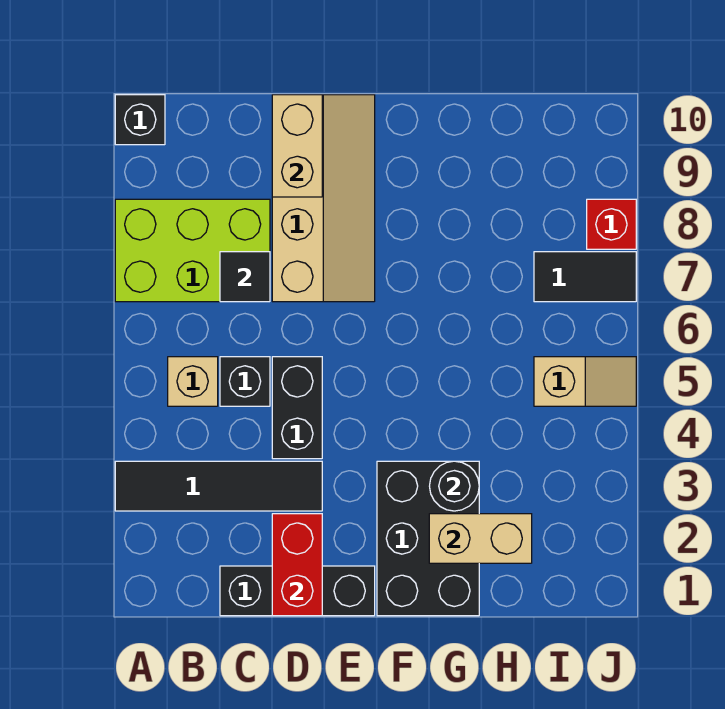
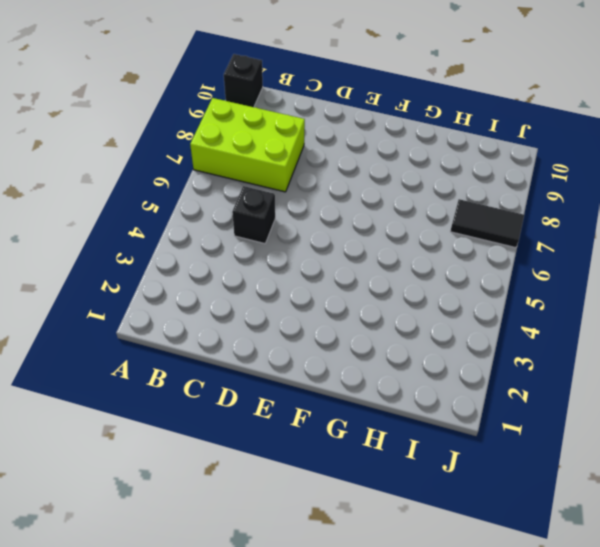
none -> black 1x4 tile [115,461,322,511]
none -> tan 1x1 brick [168,357,218,406]
none -> black 1x3 brick [220,566,375,616]

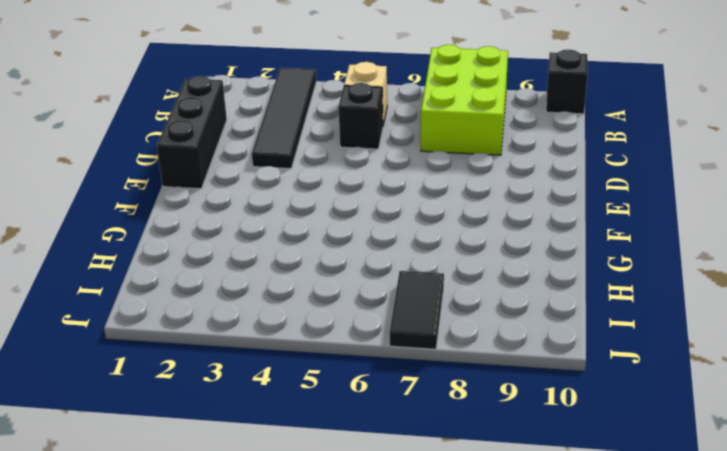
none -> black 1x2 brick [272,357,322,459]
none -> tan 2x4 slope [272,95,375,302]
none -> black 2x3 brick [377,461,479,616]

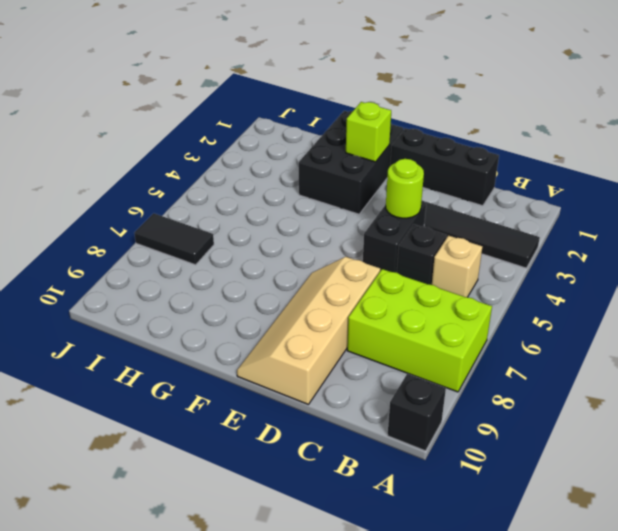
lime 1x1 round brick [386,159,424,218] -> none
lime 1x1 brick [346,102,391,162] -> none
none -> tan 1x2 slope [534,357,636,406]
none -> red 1x1 brick [587,199,636,249]
none -> black 1x1 tile [220,252,270,302]

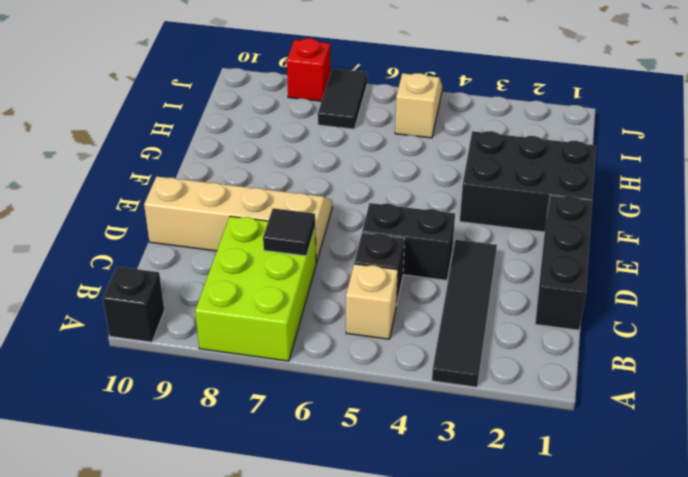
none -> red 1x2 brick [272,514,322,616]
none -> tan 1x2 brick [272,95,322,197]
none -> tan 1x2 brick [429,514,532,563]

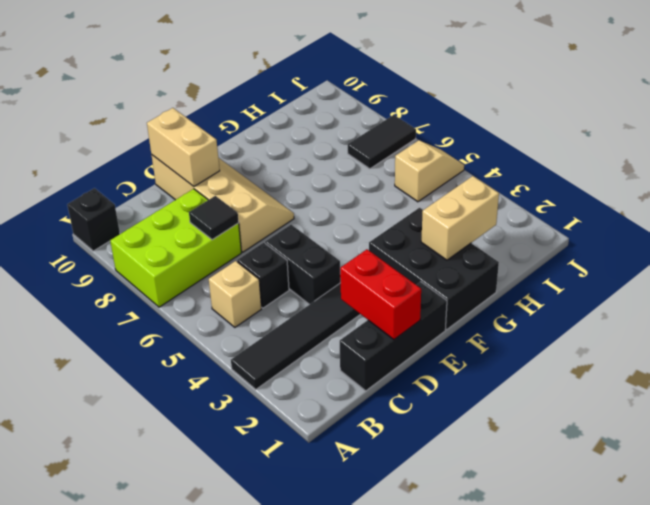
none -> red 1x1 brick [587,199,636,249]
none -> black 1x1 round brick [430,461,479,511]

